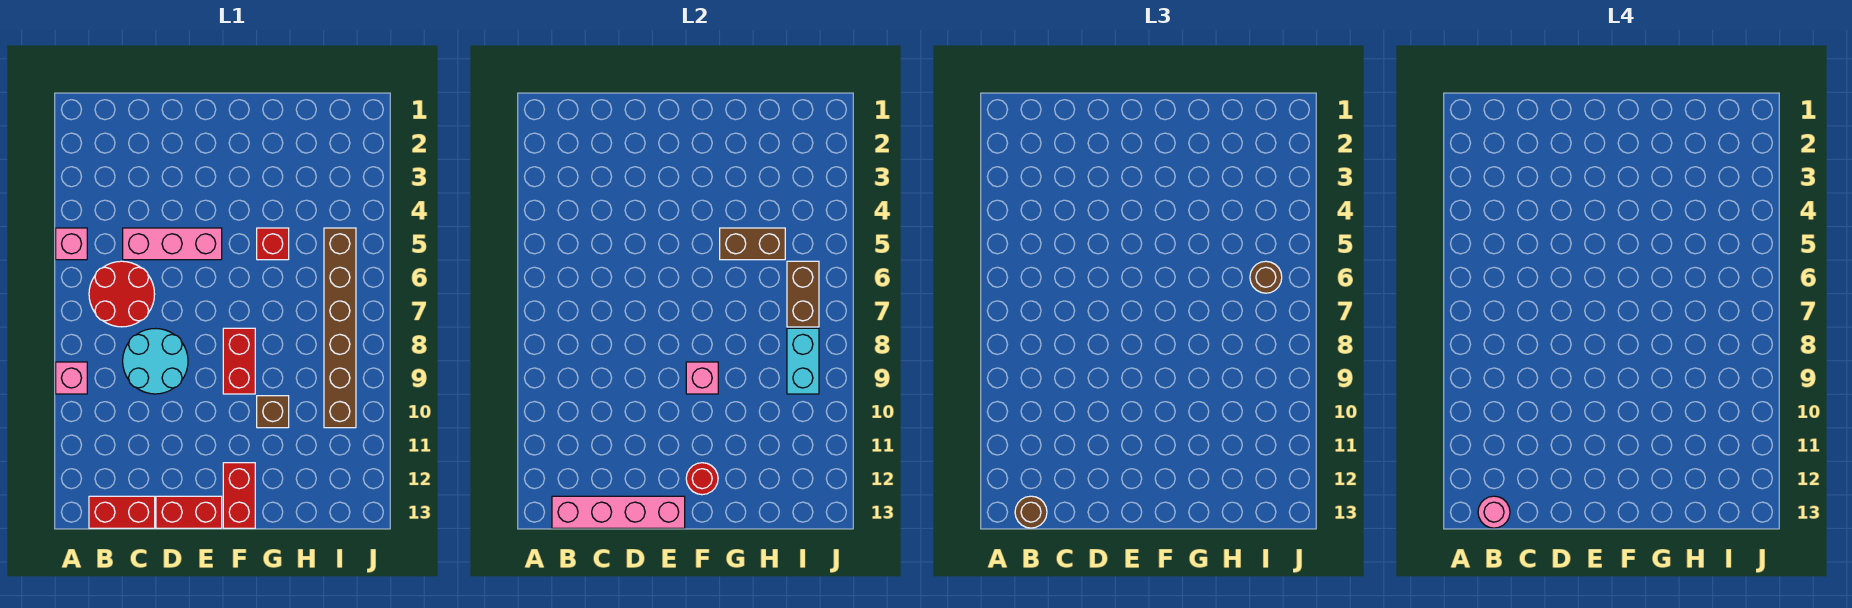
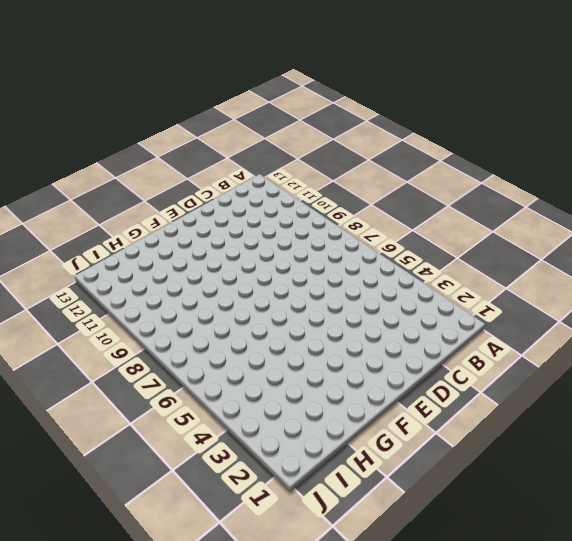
none -> pink 1x1 brick [56,228,87,260]
none -> pink 1x1 brick [56,362,87,394]
none -> red 2x2 round brick [89,261,155,327]

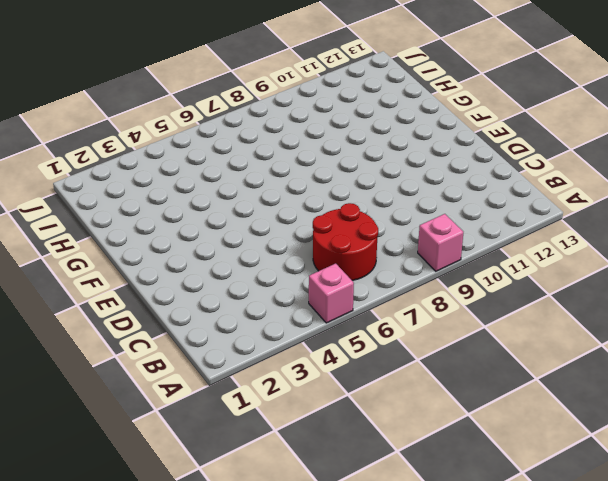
none -> red 1x2 brick [89,496,155,528]
none -> pink 1x3 brick [123,228,222,260]
none -> cyan 2x2 round brick [123,329,188,394]

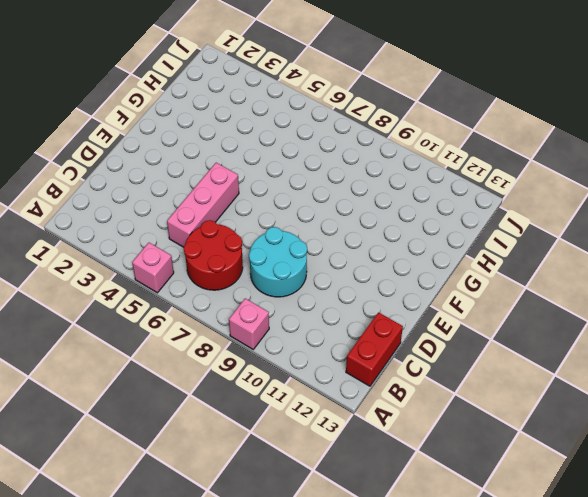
none -> red 1x2 brick [156,496,222,528]
none -> red 1x2 brick [223,328,255,394]
none -> red 1x2 brick [223,463,255,528]

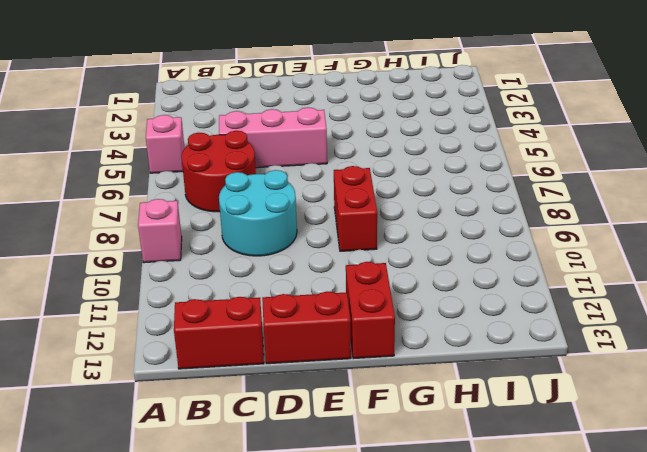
none -> red 1x1 brick [257,228,289,260]
none -> brown 1x1 brick [257,396,289,428]
none -> brown 1x6 brick [324,228,356,428]

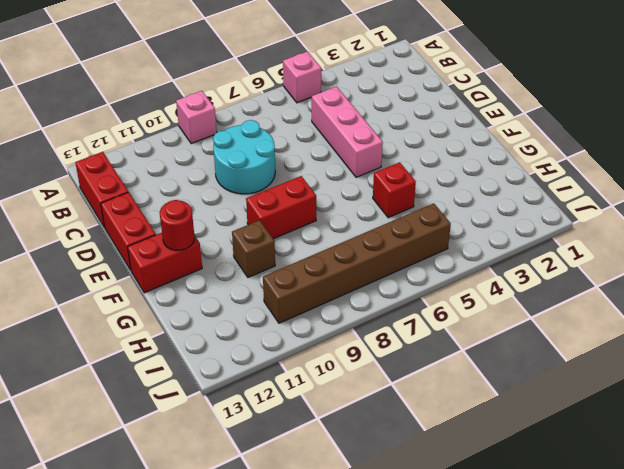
none -> red 2x2 round brick [89,261,155,327]
none -> pink 1x4 brick [552,496,685,528]
none -> pink 1x1 brick [686,362,718,394]

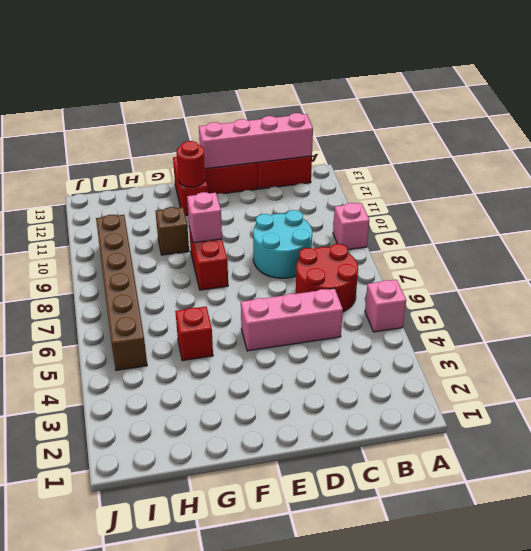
none -> brown 1x2 brick [720,228,785,260]
none -> brown 1x2 brick [787,261,819,327]
none -> cyan 1x2 brick [787,328,819,394]

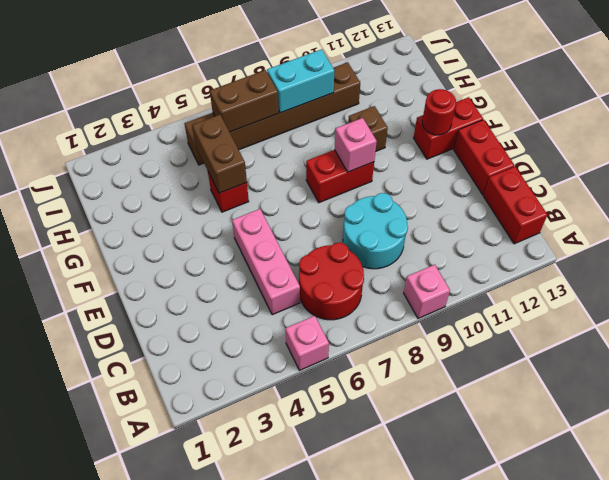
none -> pink 1x4 brick [552,496,685,528]
none -> brown 1x1 round brick [1015,496,1047,528]
none -> brown 1x1 round brick [1250,261,1282,293]

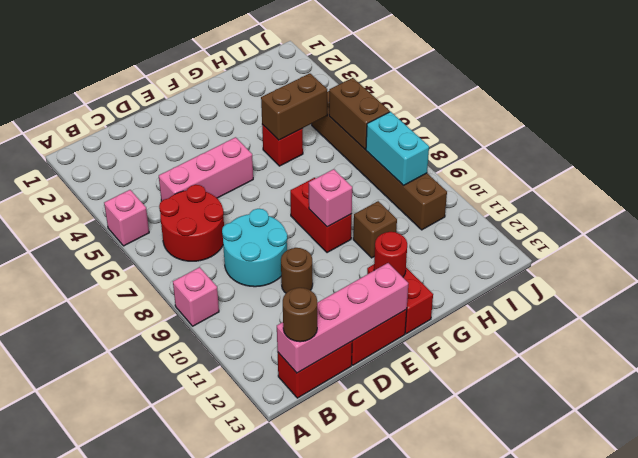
brown 1x1 round brick [281,248,313,293] -> brown 1x1 round brick moved to [1250,261,1282,293]
none -> pink 1x1 round brick [1478,496,1510,528]

